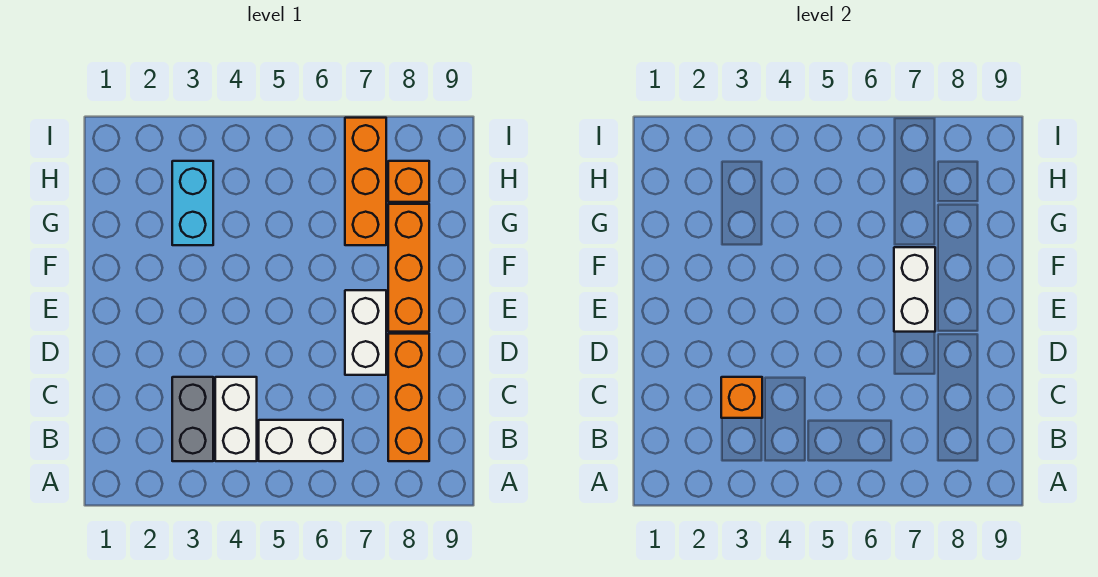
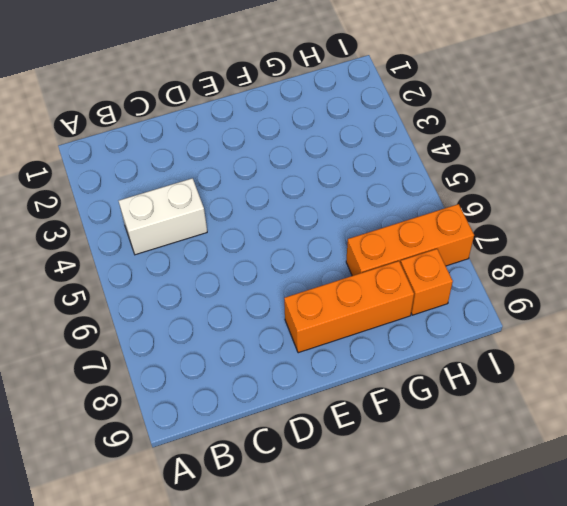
none -> grey 1x2 brick [172,377,213,461]
none -> white 1x2 brick [259,420,343,461]

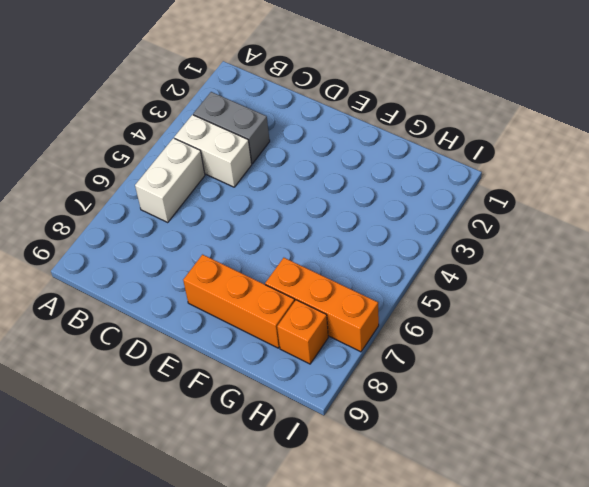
none -> orange 1x3 brick [388,334,429,461]
none -> white 1x2 brick [345,290,386,375]

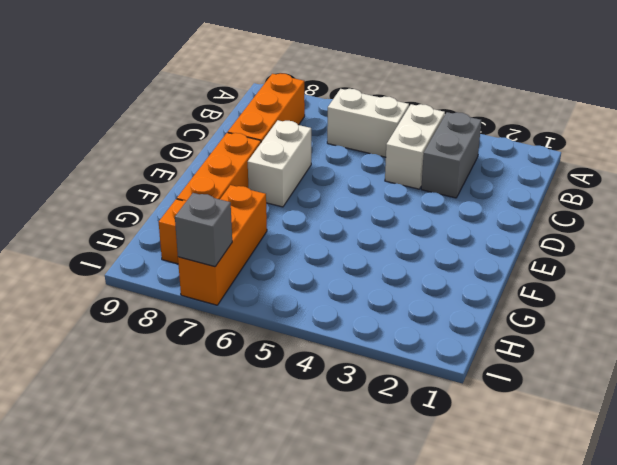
grey 1x1 brick [175,193,232,267] -> none
none -> cyan 1x2 brick [172,161,213,245]
none -> orange 1x1 brick [721,377,762,418]

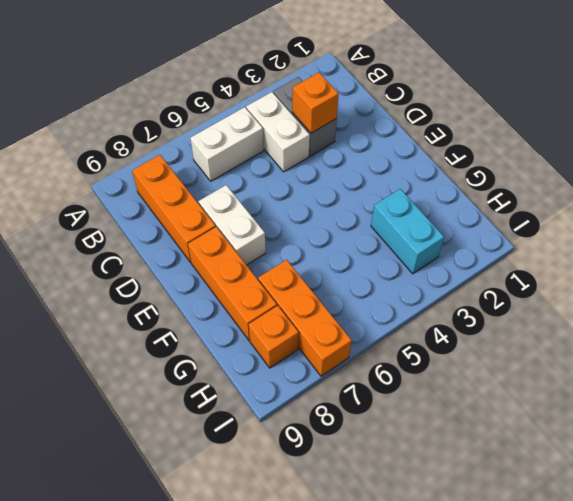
none -> white 1x2 brick [894,247,935,332]

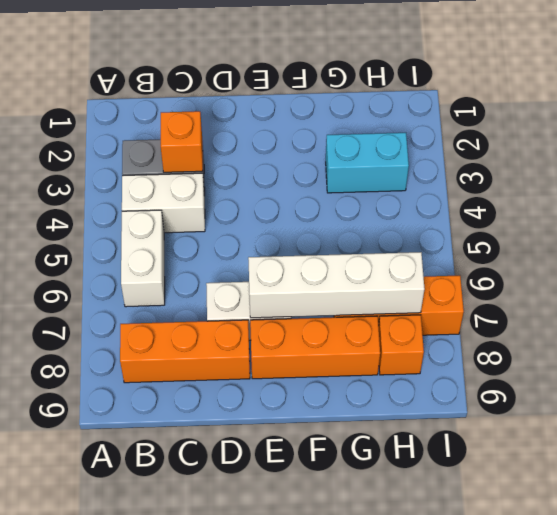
white 1x4 brick [248,252,425,318] -> white 1x2 brick [894,247,935,332]

